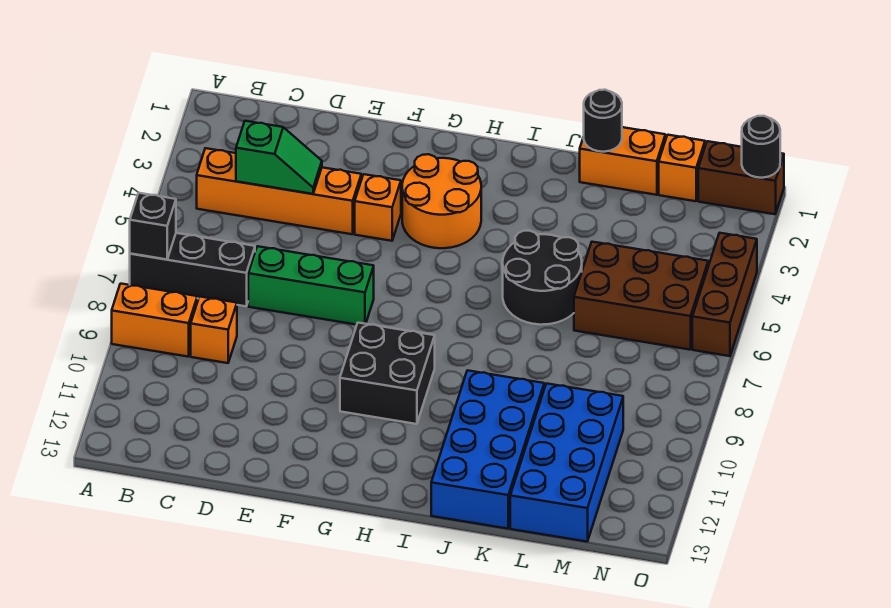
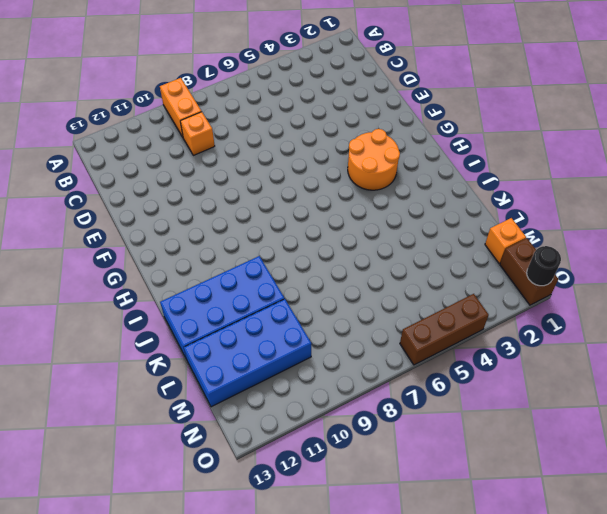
none -> black 1x3 brick [130,233,255,306]
none -> orange 1x4 brick [197,148,361,234]
none -> green 1x3 brick [248,246,374,325]

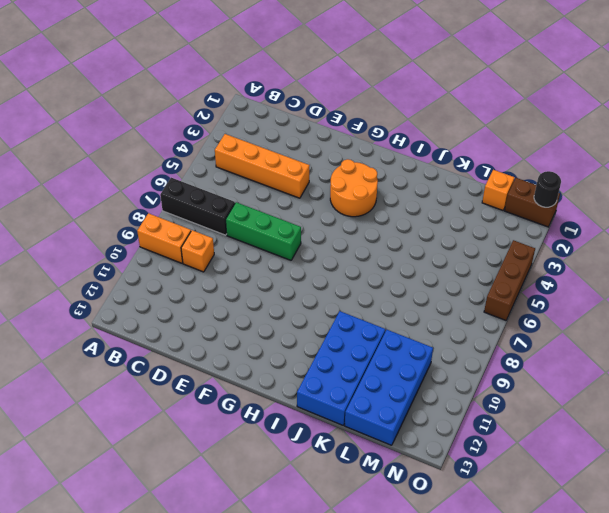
none -> orange 1x1 brick [355,174,401,241]
none -> black 2x2 brick [340,323,435,424]
none -> black 2x2 round brick [503,231,582,325]

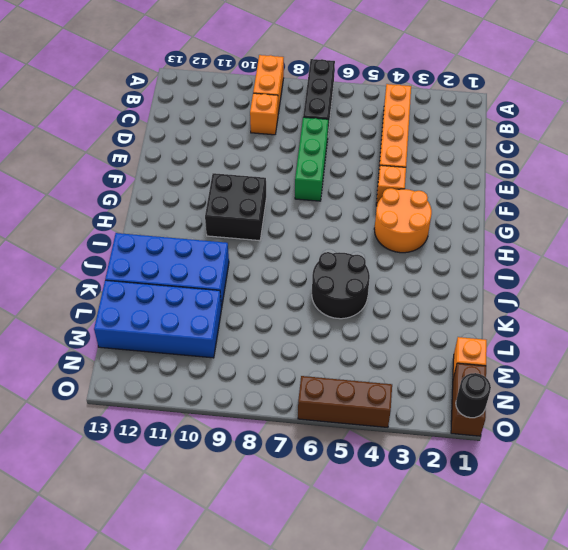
none -> orange 1x2 brick [580,127,665,195]
none -> brown 2x3 brick [574,242,708,350]
none -> black 1x1 brick [130,193,176,259]

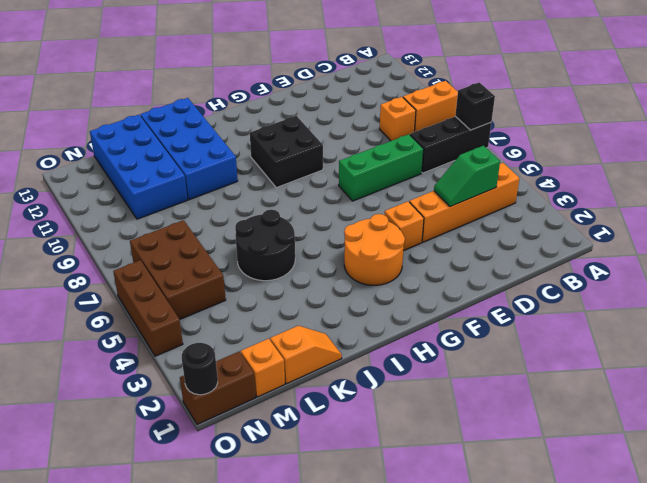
orange 1x2 slope [270,326,342,384] -> orange 1x2 brick [580,127,665,195]
brown 2x3 brick [130,220,226,319] -> brown 2x3 brick turned to [574,242,708,350]
none -> black 1x1 round brick [584,90,622,152]

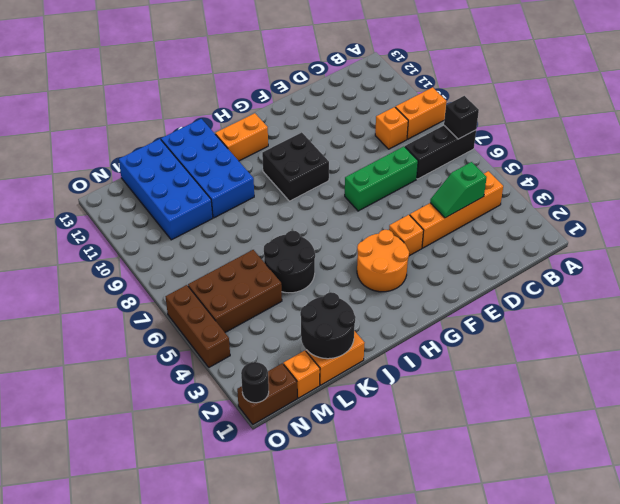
orange 1x2 brick [215,113,268,161] -> none
black 2x2 round brick [300,292,355,359] -> black 1x1 round brick [584,90,622,152]

